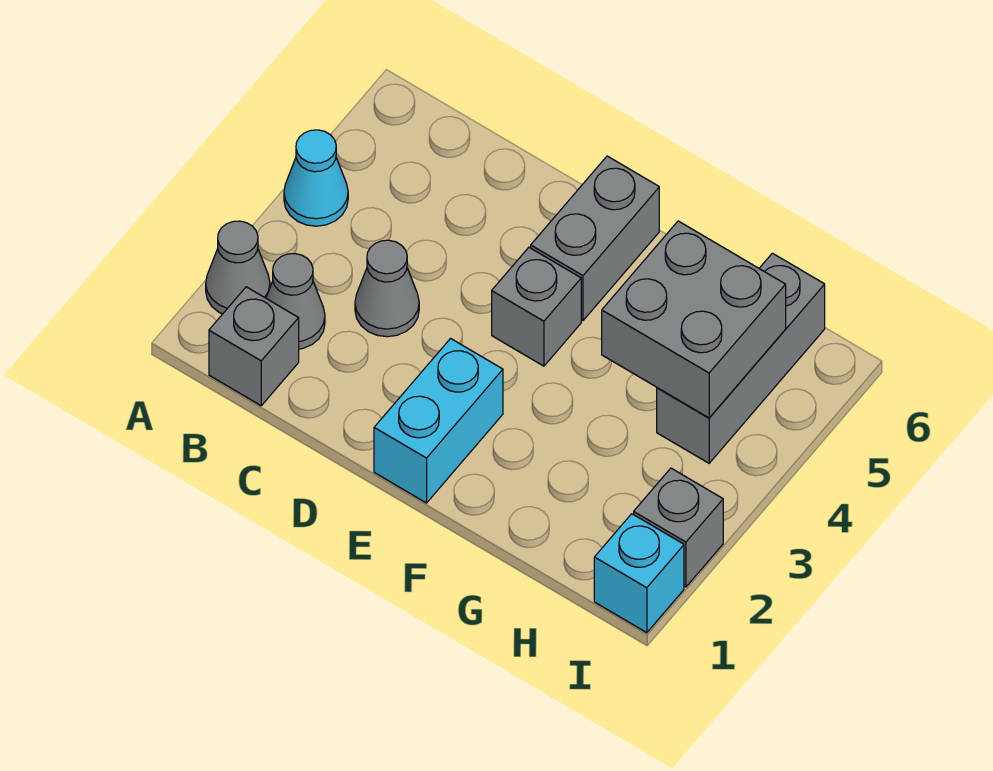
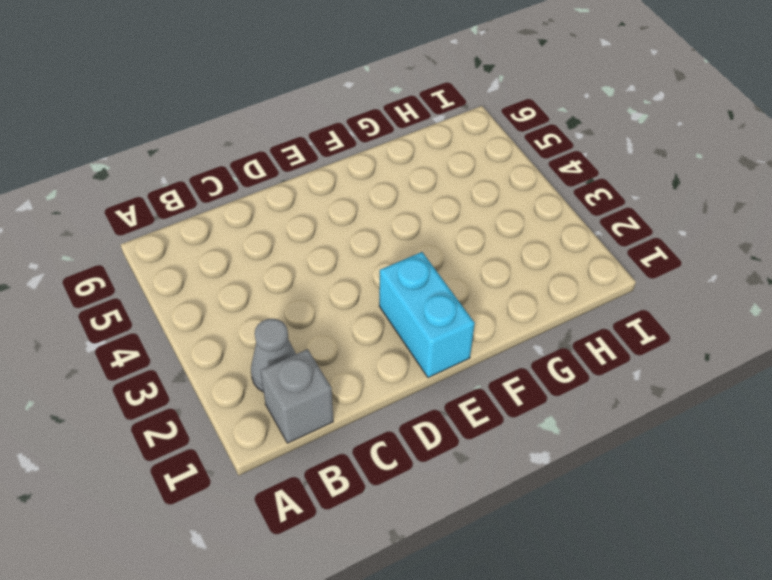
none -> grey 1x1 cone [206,221,270,314]
none -> cyan 1x1 cone [284,130,348,226]
none -> grey 1x1 cone [355,240,419,337]

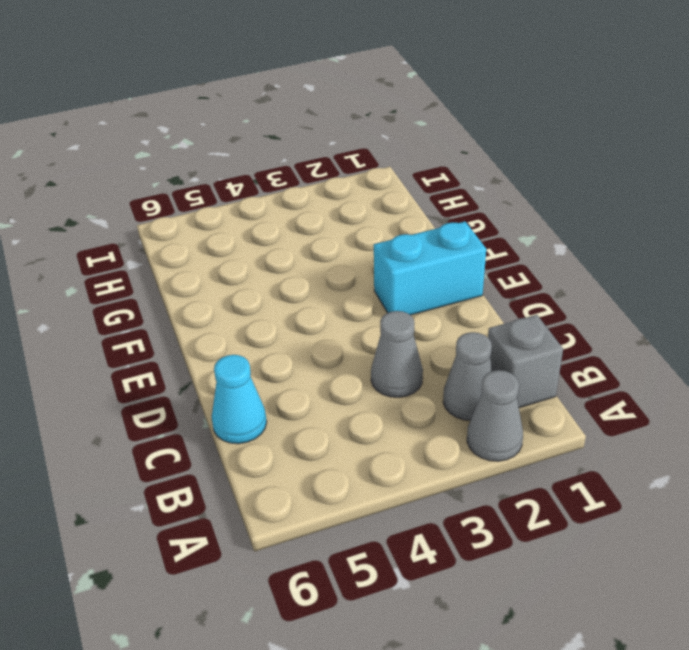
cyan 1x1 cone [212,355,267,444] -> cyan 1x1 cone moved to [284,130,348,226]
none -> grey 1x1 brick [492,247,581,366]
none -> grey 1x2 brick [531,156,659,320]
none -> grey 1x3 brick [657,253,825,463]

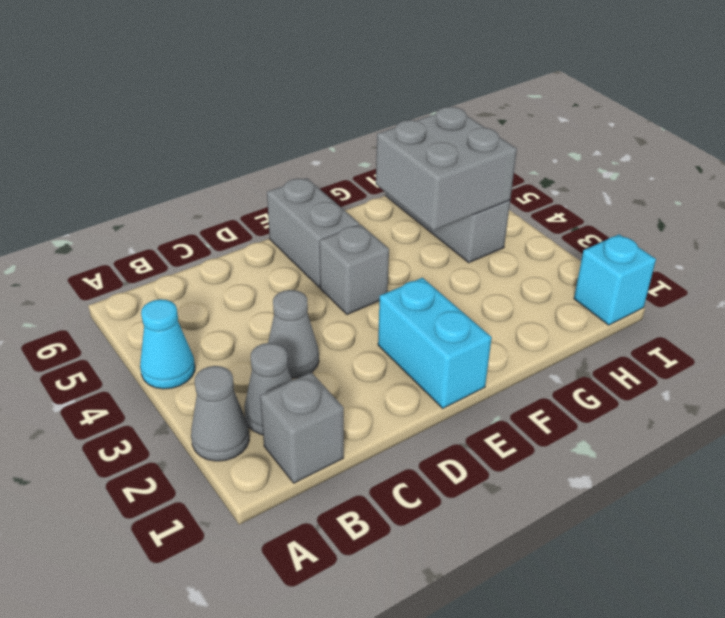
none -> grey 1x1 brick [634,468,723,587]

